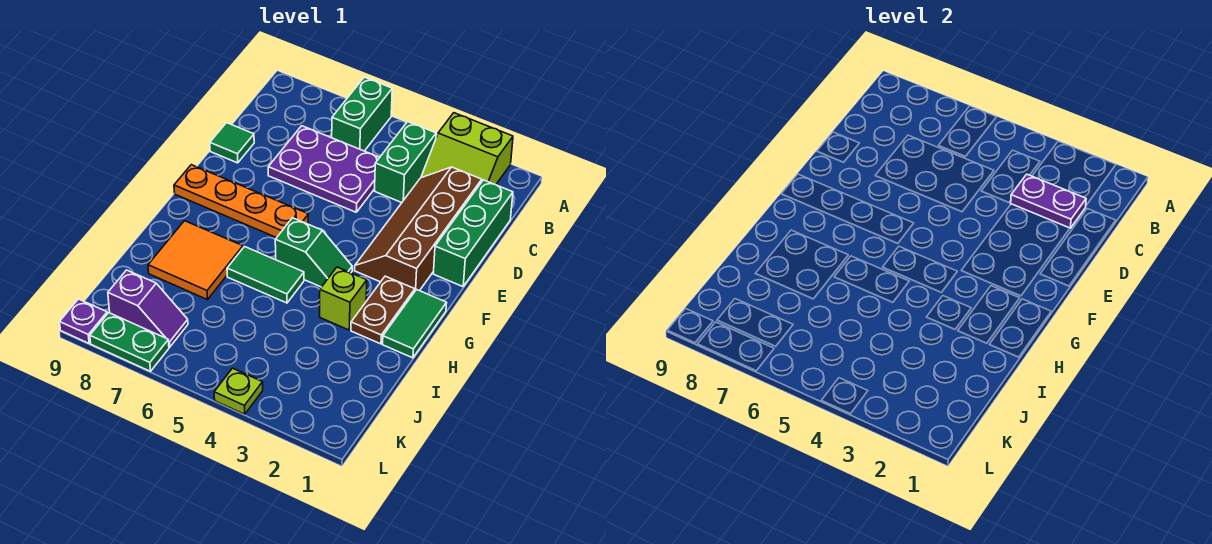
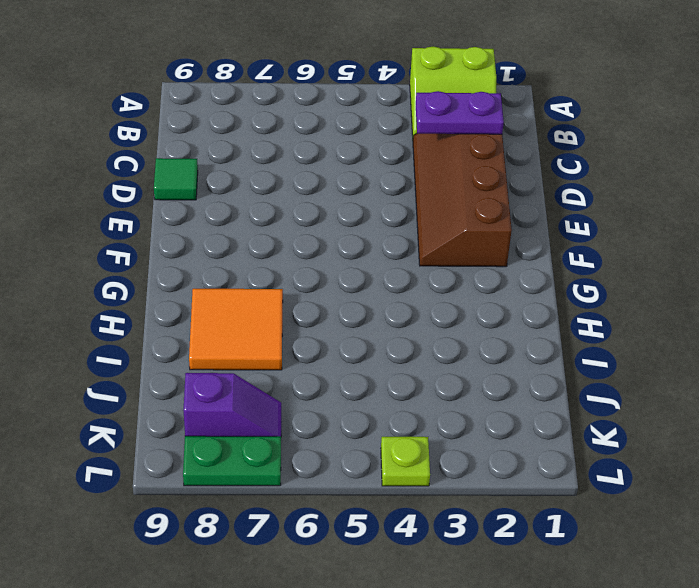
none -> green 1x2 brick [332,77,392,151]
none -> green 1x2 brick [375,122,436,203]
none -> green 1x3 brick [433,180,513,287]

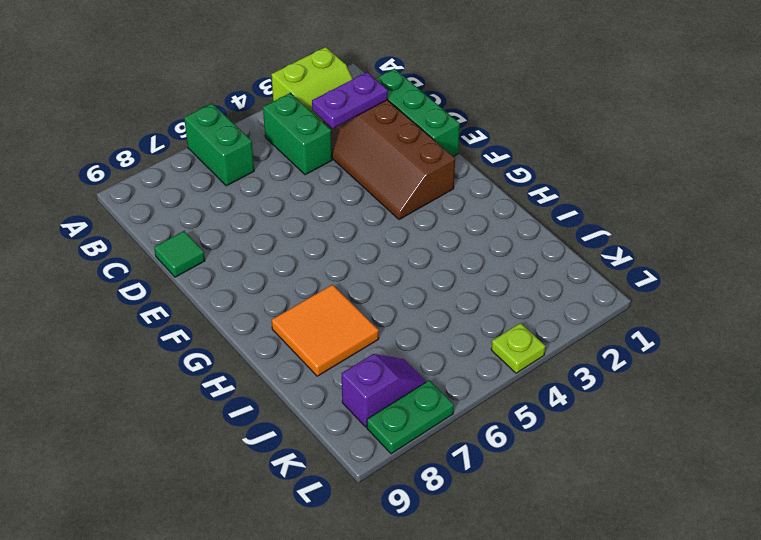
none -> purple 2x3 plate [268,126,380,212]
none -> orange 1x4 plate [174,165,308,238]
none -> green 1x2 tile [383,290,447,358]

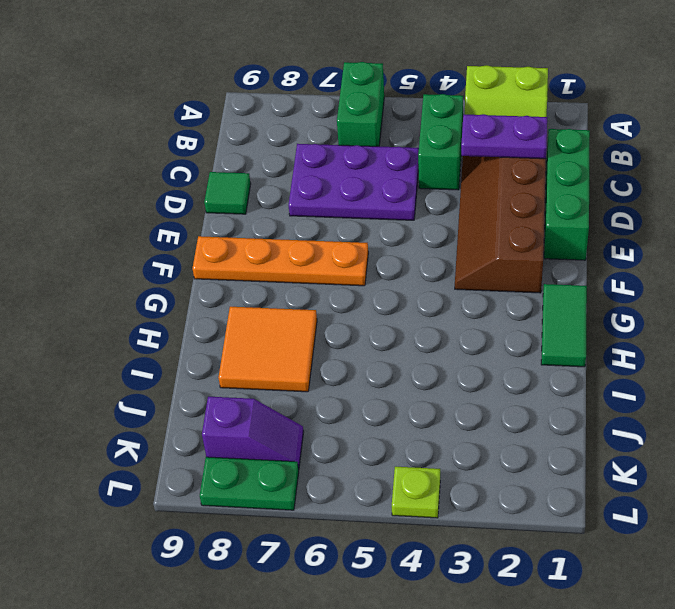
none -> brown 1x2 plate [351,276,415,344]
none -> green 1x2 slope [275,218,352,287]
none -> lime 1x1 brick [320,267,367,330]

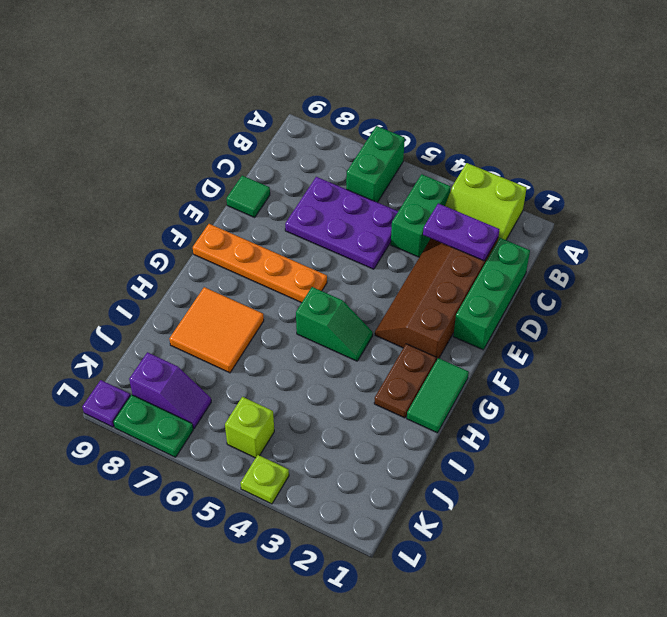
lime 1x1 brick [225,397,274,458] -> lime 1x1 brick moved to [320,267,367,330]
none -> green 1x2 tile [227,247,304,303]

